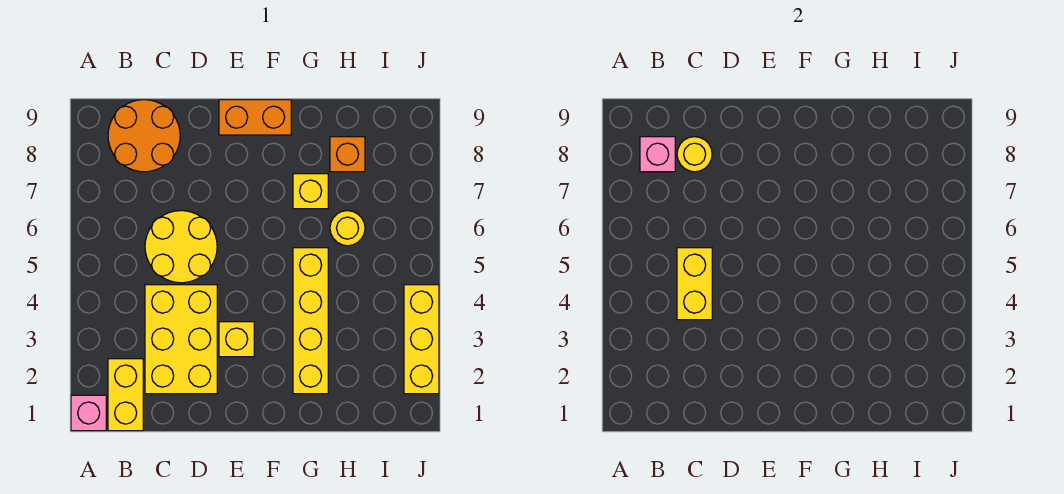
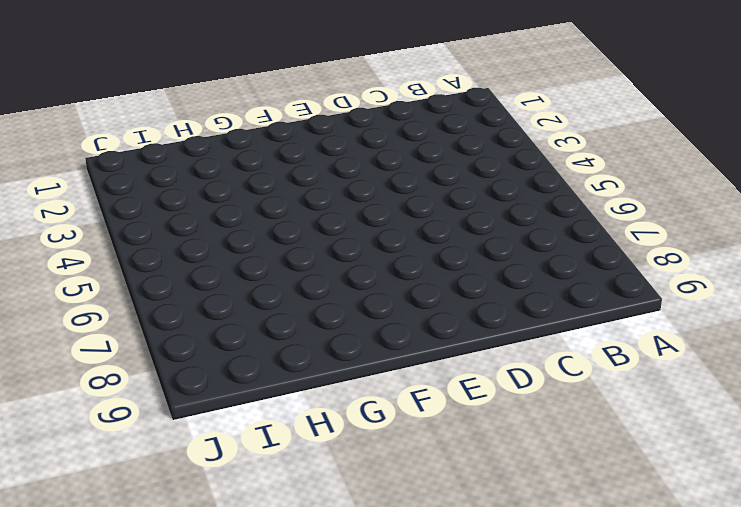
none -> pink 1x1 brick [71,395,106,431]
none -> yellow 1x2 brick [108,359,143,431]
none -> orange 2x2 round brick [108,100,180,172]

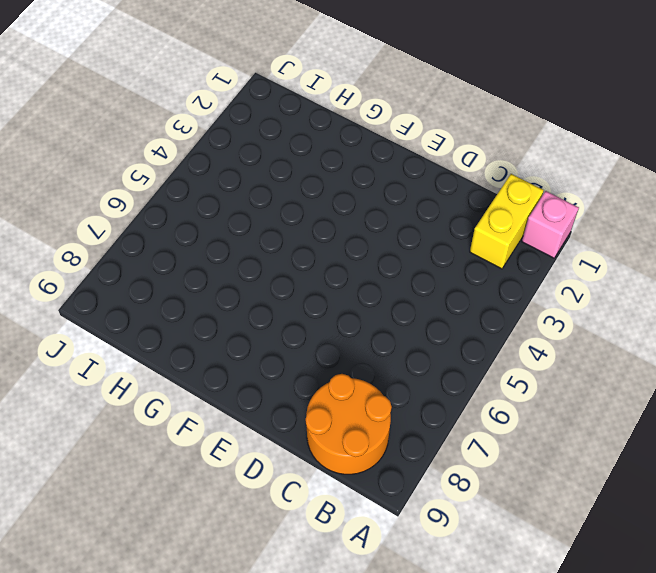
none -> yellow 2x3 brick [145,285,217,394]
none -> yellow 2x2 round brick [145,211,217,283]
none -> yellow 1x1 brick [219,322,254,357]

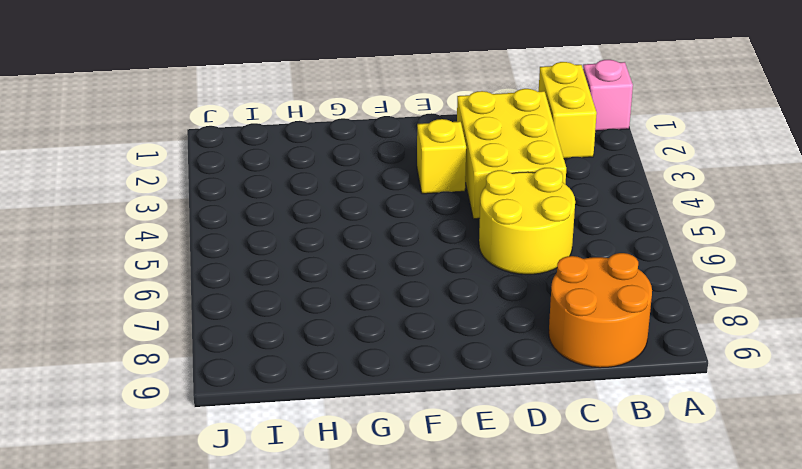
none -> orange 1x2 brick [219,100,291,135]
none -> yellow 1x4 brick [293,248,328,394]
none -> yellow 1x1 brick [293,174,328,209]

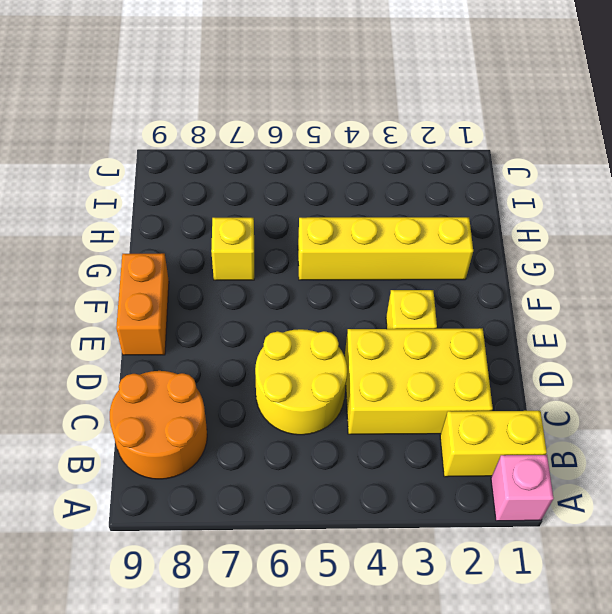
none -> yellow 1x1 round brick [330,211,365,246]
none -> orange 1x1 brick [330,137,365,172]
none -> yellow 1x3 brick [404,285,439,394]

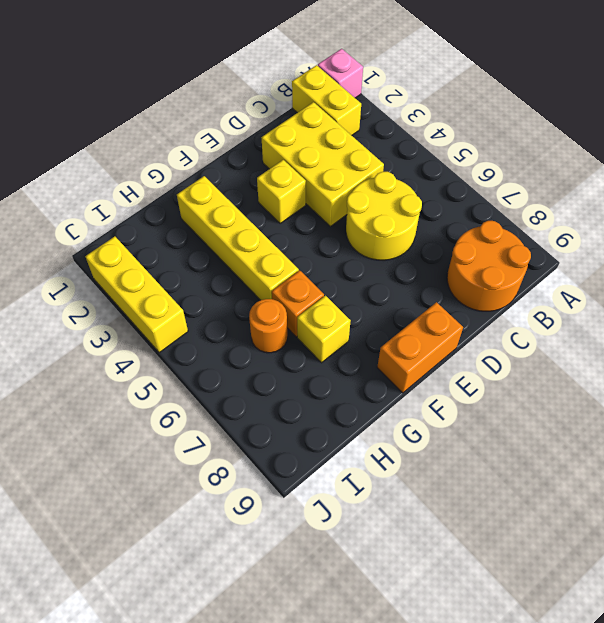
orange 1x1 brick [272,270,324,337] -> orange 1x1 brick moved to [330,137,365,172]
orange 1x1 round brick [249,299,287,353] -> yellow 1x1 round brick [330,211,365,246]
none -> pink 1x1 brick [640,137,675,172]
none -> yellow 1x2 brick [677,248,712,320]
none -> yellow 1x1 round brick [677,137,712,172]

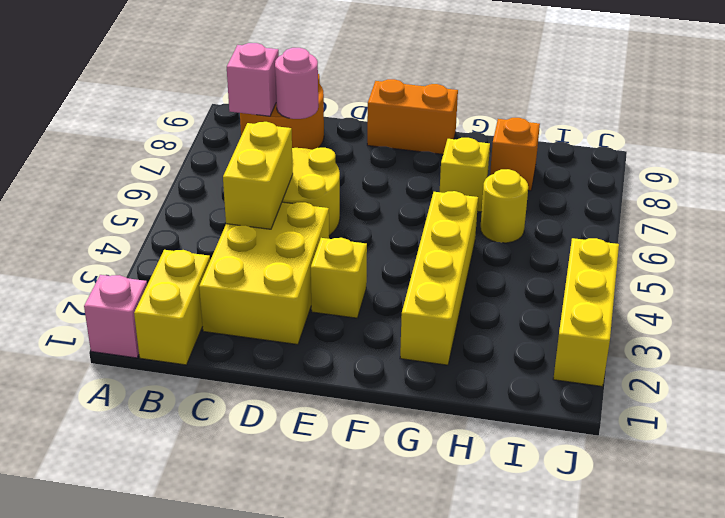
pink 1x1 round brick [275,48,318,119] -> yellow 1x1 round brick [677,137,712,172]

